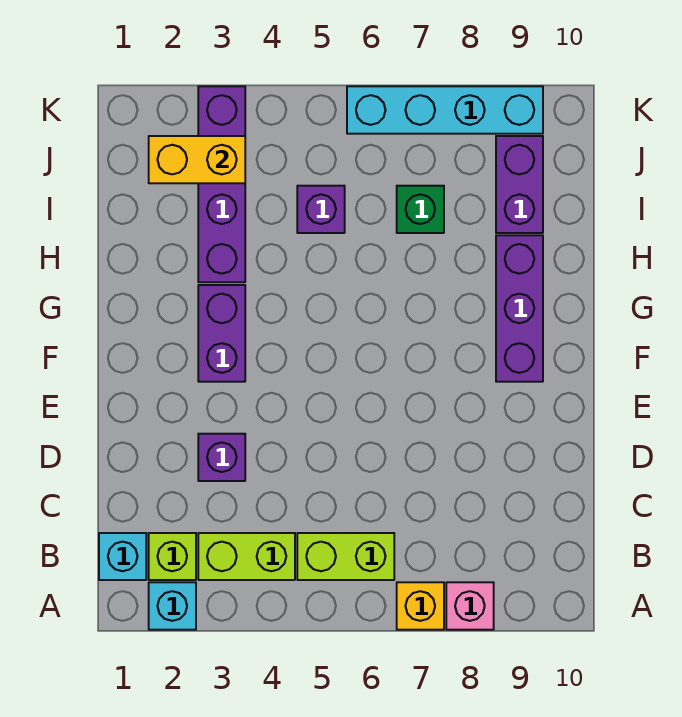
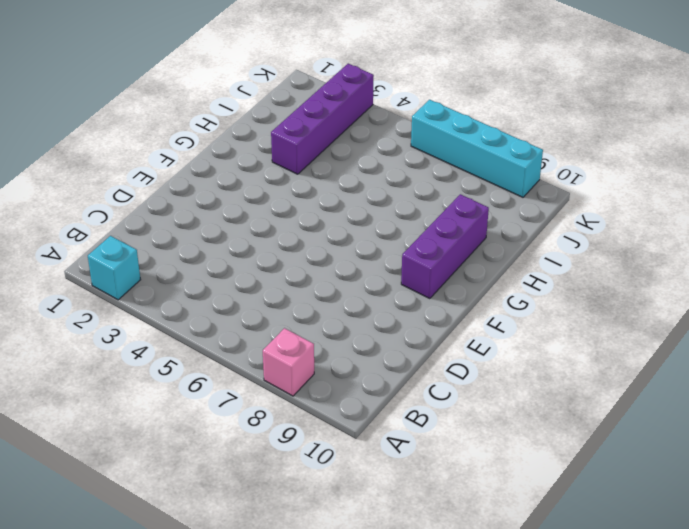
none -> yellow 1x1 brick [397,582,444,630]
none -> cyan 1x1 brick [99,533,146,580]
none -> lime 1x1 brick [149,533,196,580]

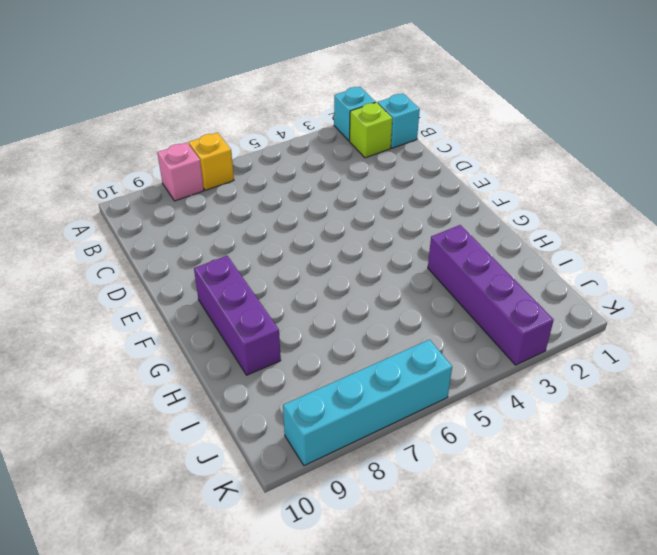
none -> lime 1x2 brick [198,533,295,580]
none -> lime 1x2 brick [297,533,394,580]
none -> purple 1x1 brick [198,434,245,481]

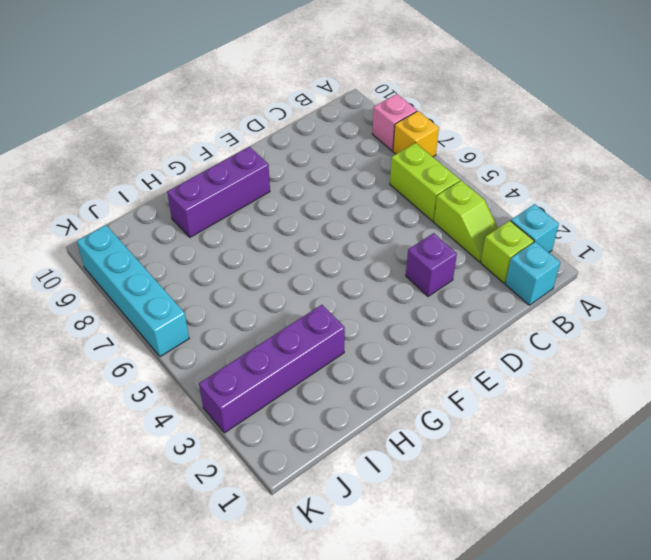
lime 1x2 slope [434,181,498,262] -> lime 1x2 brick [198,533,295,580]
none -> purple 1x2 brick [198,285,245,382]
none -> purple 1x1 brick [297,186,345,233]
none -> green 1x1 brick [397,186,444,233]

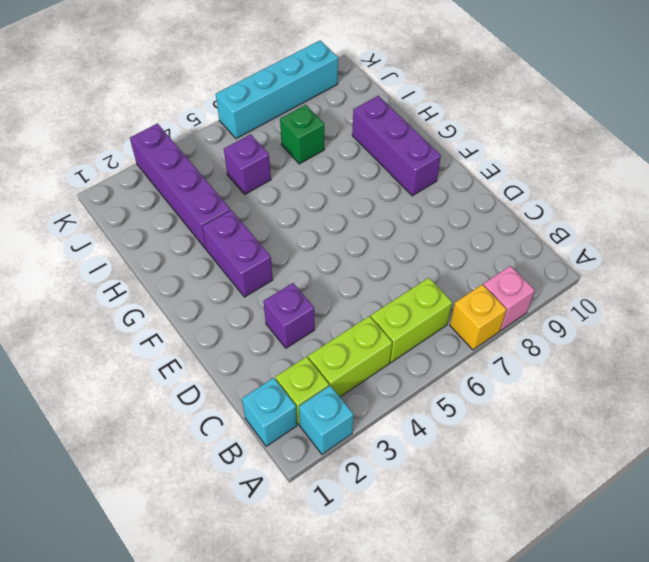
none -> purple 1x2 brick [496,136,543,233]
none -> yellow 1x2 brick [149,136,245,183]

